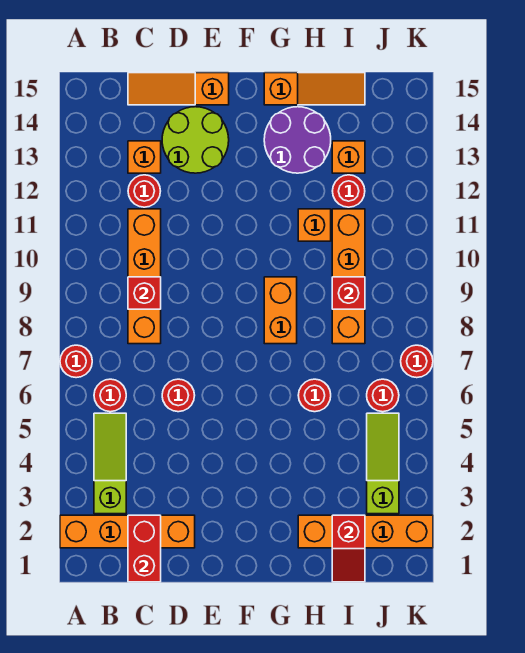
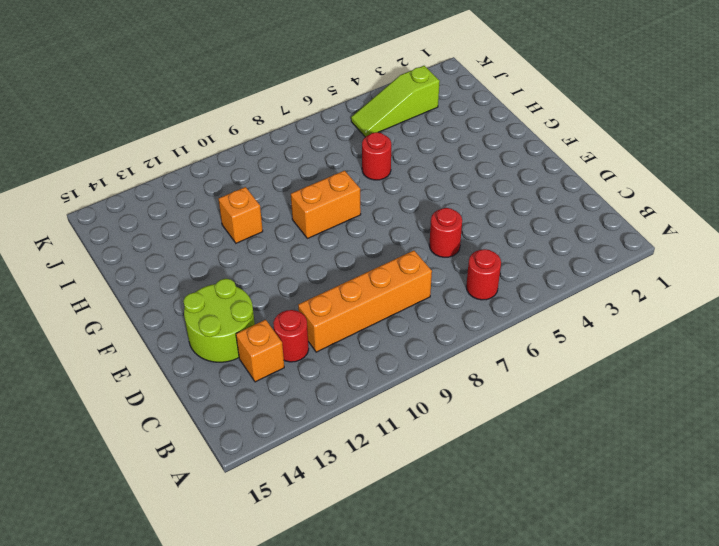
none -> orange 1x4 brick [60,515,195,548]
none -> red 1x1 round brick [60,345,92,378]
none -> lime 1x3 slope [94,413,126,514]

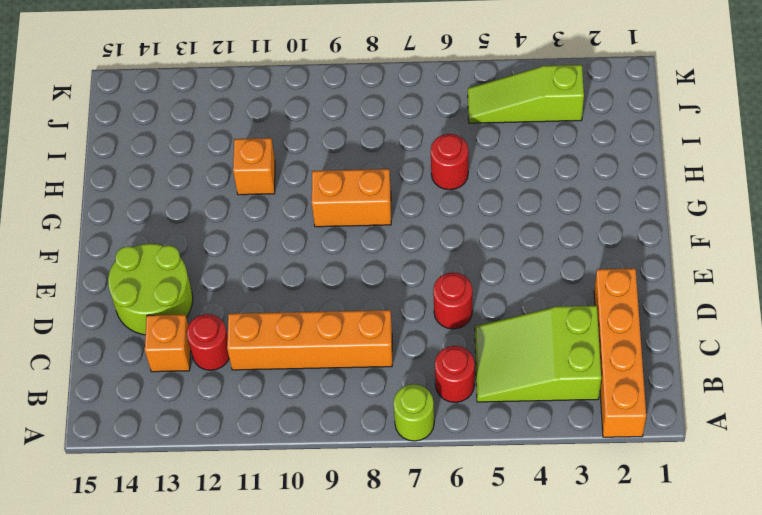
lime 1x1 round brick [393,384,434,441] -> red 1x1 round brick [60,345,92,378]
lime 2x3 slope [475,306,601,402] -> lime 1x3 slope [94,413,126,514]
none -> orange 1x3 slope [128,73,229,105]
none -> purple 2x2 round brick [264,107,331,173]
none -> orange 1x3 slope [264,73,365,105]

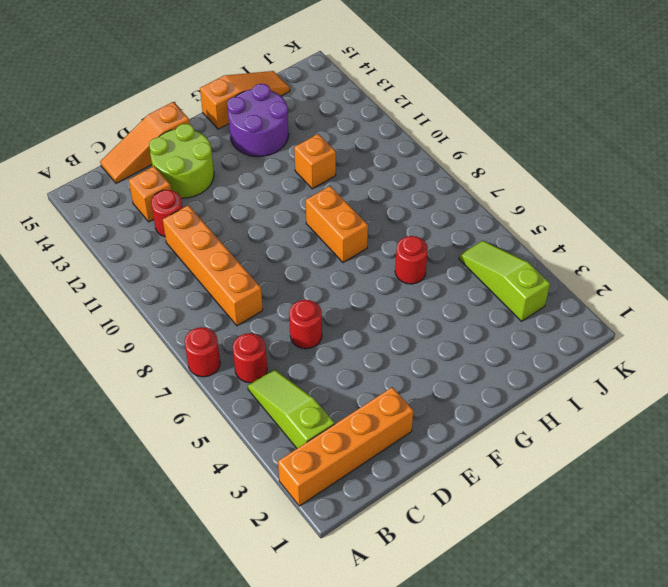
none -> orange 1x4 brick [298,515,433,548]
none -> orange 1x4 brick [332,209,365,344]
none -> red 1x1 round brick [333,175,365,207]

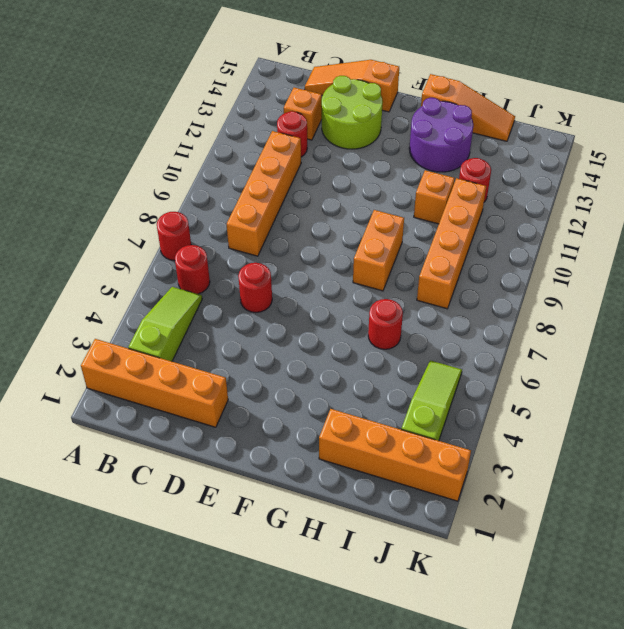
none -> orange 1x1 brick [332,141,365,173]
none -> red 1x1 round brick [367,379,399,412]
none -> red 1x1 round brick [401,345,433,378]

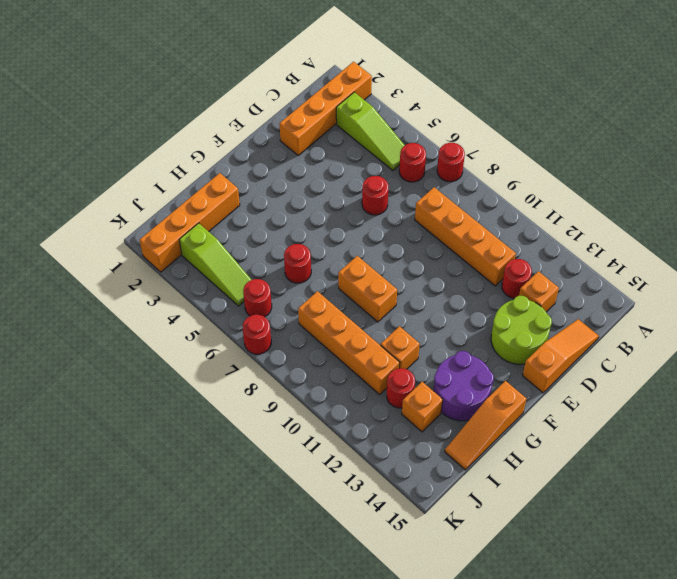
none -> red 1x2 brick [128,515,161,582]
none -> red 1x1 brick [128,277,161,309]
none -> red 1x2 slope [332,515,365,582]

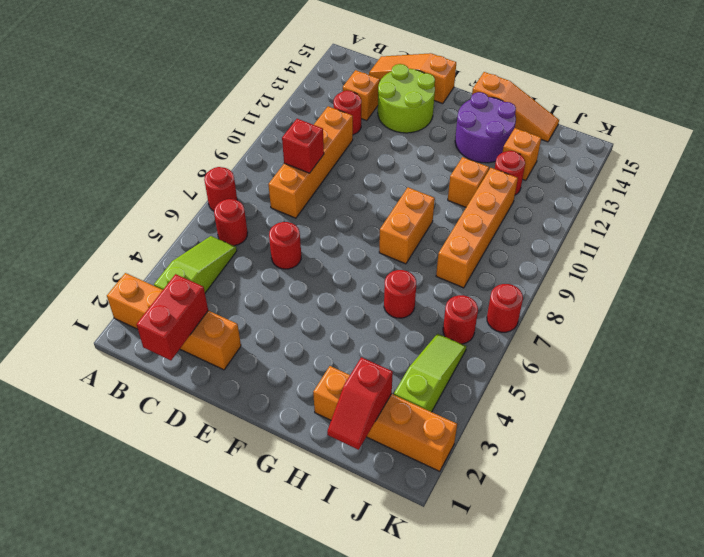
none -> red 1x1 brick [332,277,365,309]

